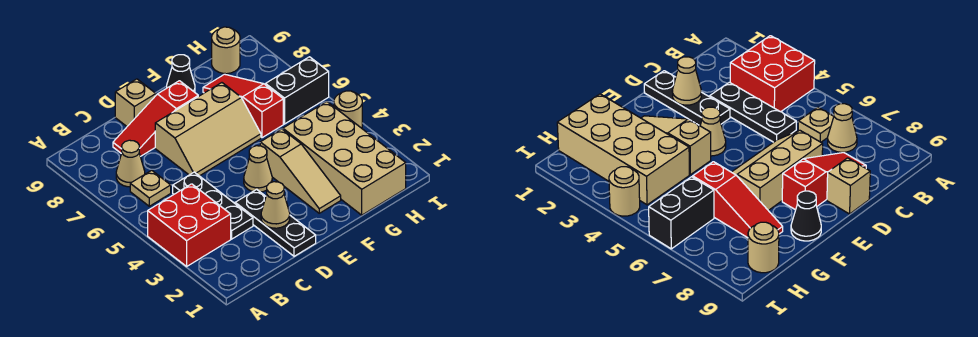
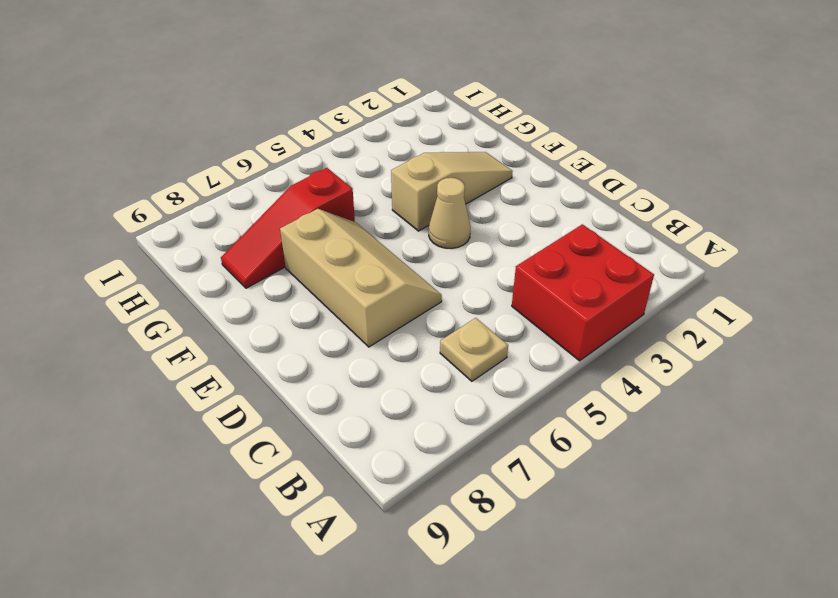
none -> tan 1x1 cone [116,140,145,187]
none -> black 1x3 plate [173,172,253,239]
none -> red 1x3 slope [113,81,198,157]

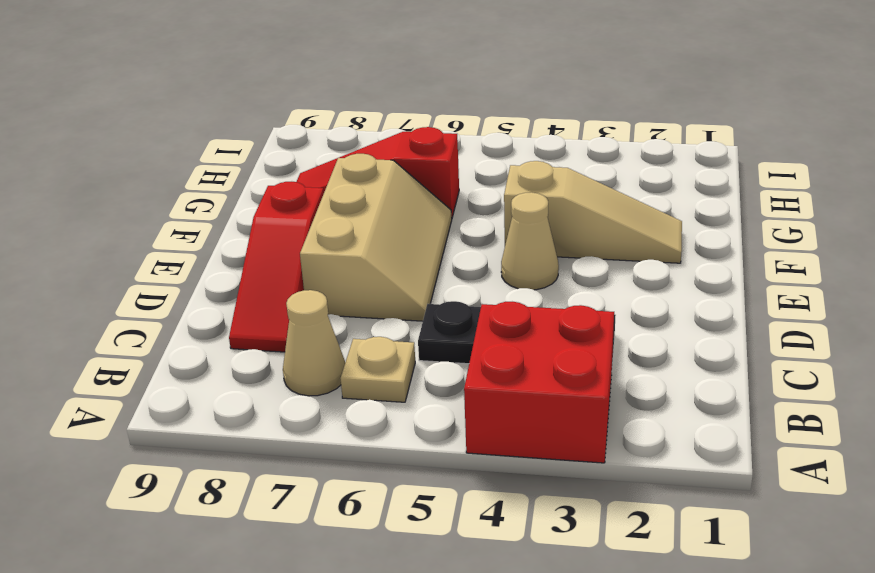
none -> black 1x3 plate [235,189,316,256]
none -> tan 1x1 brick [115,79,156,126]
none -> black 1x1 cone [167,55,195,92]

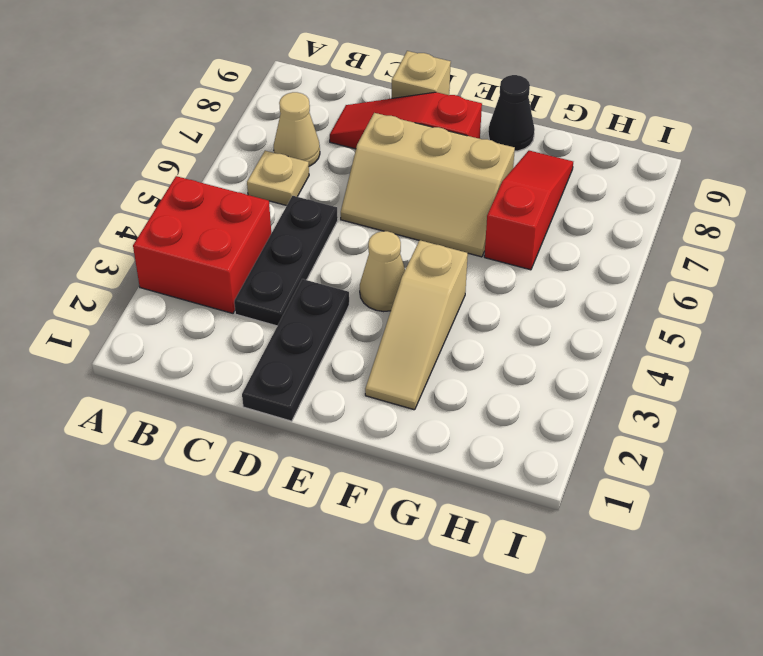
none -> tan 2x4 brick [283,102,406,215]
none -> black 1x2 brick [266,57,329,124]
none -> tan 1x1 round brick [212,27,240,74]

